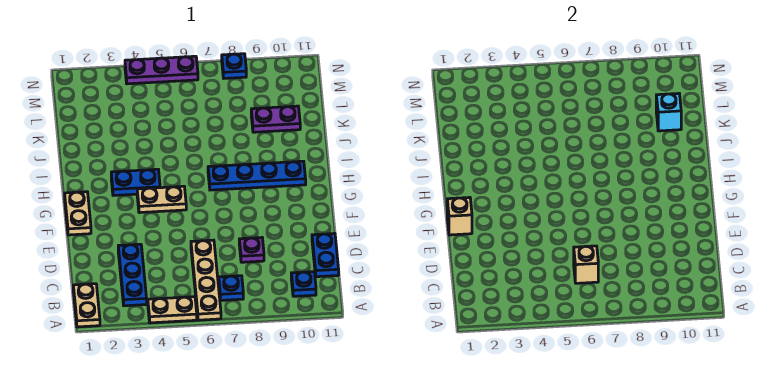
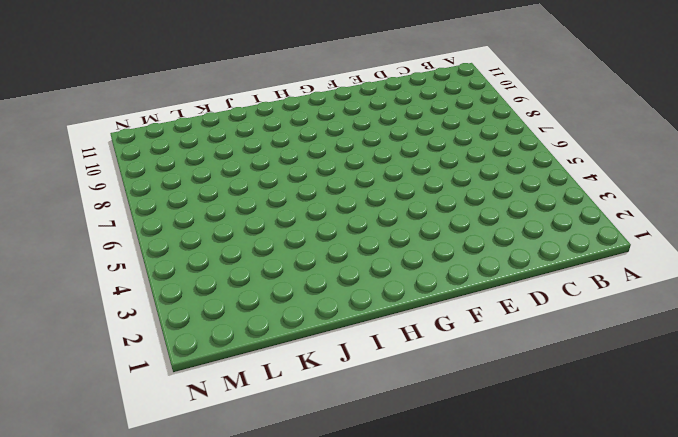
none -> tan 1x2 plate [73,284,100,327]
none -> tan 1x2 plate [148,297,197,323]
none -> tan 1x4 plate [191,240,221,320]

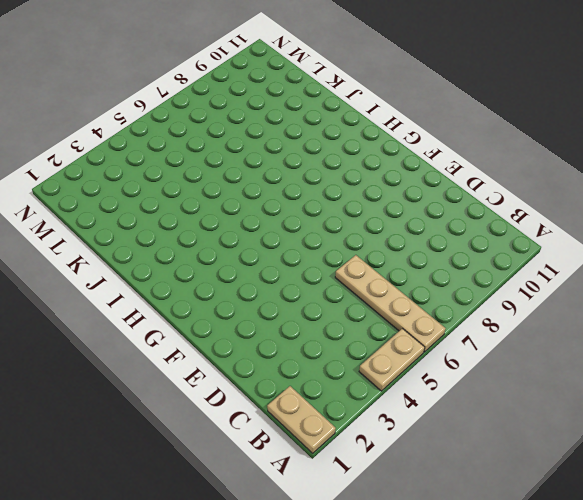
none -> blue 1x3 plate [118,244,147,306]
none -> blue 1x1 plate [219,276,243,300]
none -> blue 1x1 plate [291,272,316,296]

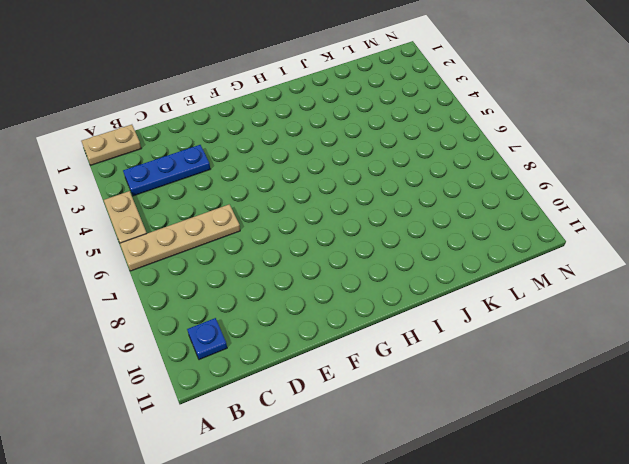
none -> blue 1x1 plate [219,276,243,300]
none -> blue 1x2 plate [312,233,339,277]
none -> purple 1x1 plate [239,238,264,262]

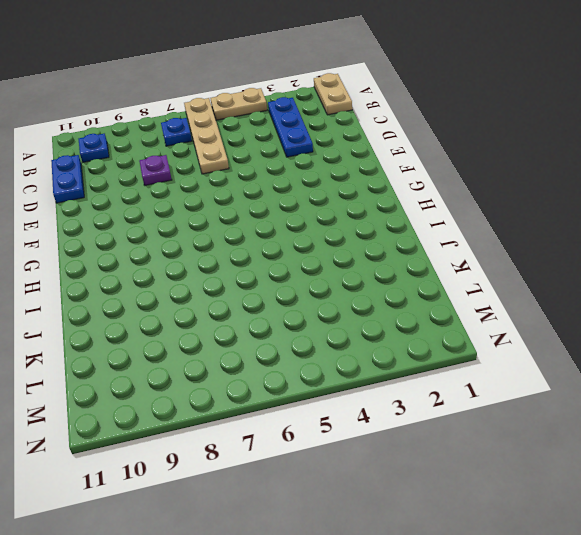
none -> tan 1x2 plate [65,192,91,235]
none -> tan 1x2 plate [137,186,186,213]
none -> blue 1x2 plate [111,169,160,196]

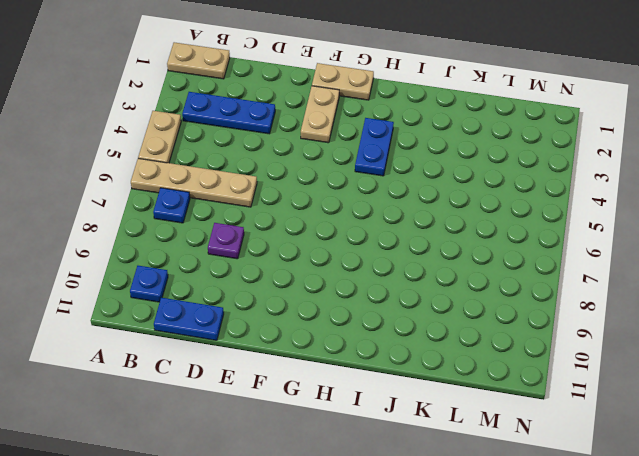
tan 1x2 plate [301,86,339,143] -> tan 1x2 plate moved to [137,186,186,213]
none -> blue 1x4 plate [208,161,306,190]
none -> purple 1x2 plate [251,106,300,132]
none -> purple 1x3 plate [125,56,198,84]

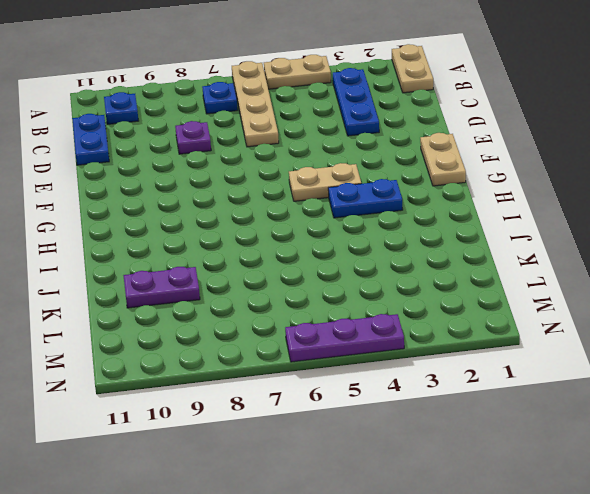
none -> blue 1x4 plate [208,161,306,190]
none -> blue 1x1 plate [222,54,246,78]
none -> tan 1x1 brick [574,246,598,283]

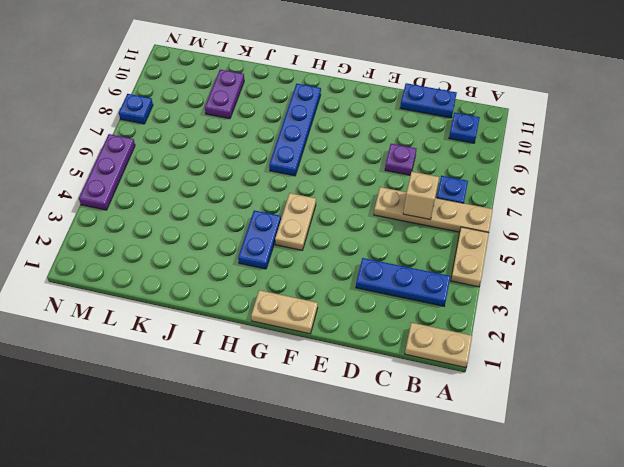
none -> tan 1x1 brick [447,197,472,235]
none -> cyan 1x1 brick [656,93,681,131]

